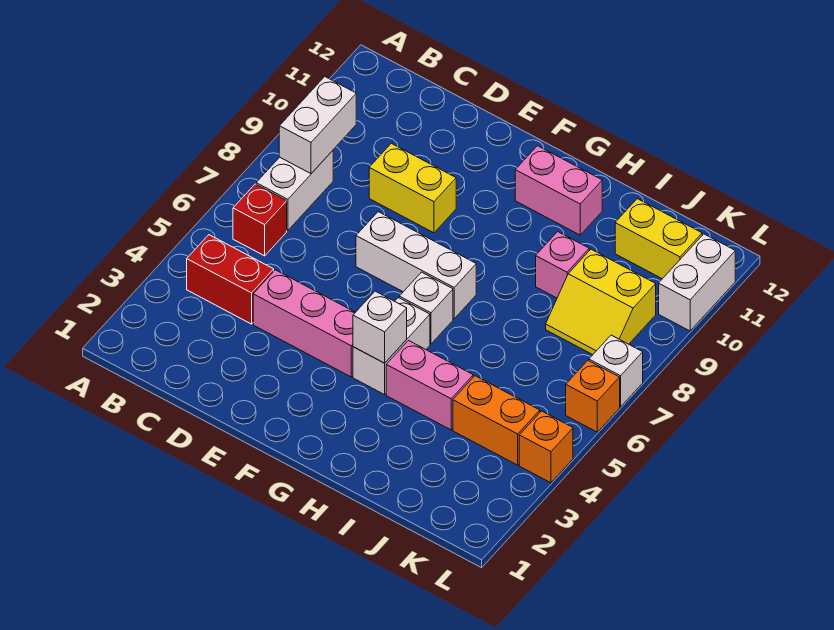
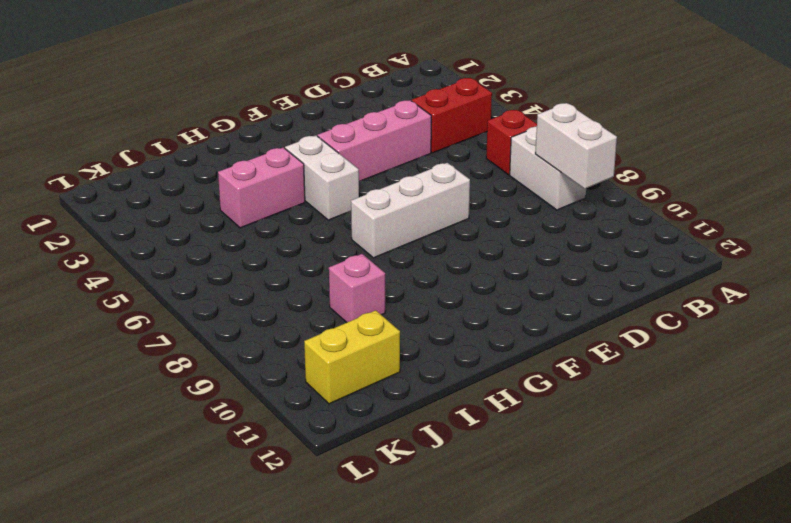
none -> yellow 1x2 brick [369,143,456,233]
none -> white 1x1 brick [399,272,453,344]
none -> pink 1x2 brick [515,146,602,235]

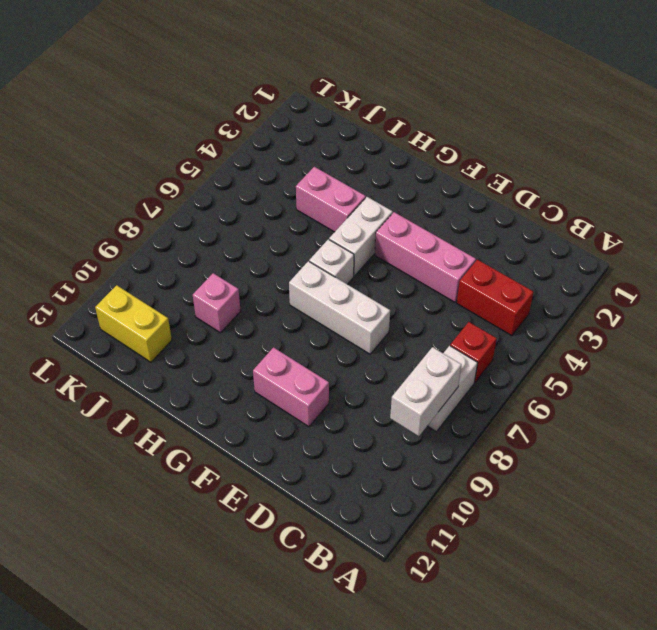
pink 1x2 brick [253,348,329,427] -> pink 1x2 brick moved to [515,146,602,235]
none -> yellow 1x2 brick [369,143,456,233]
none -> orange 1x2 brick [453,376,540,465]
none -> yellow 2x2 slope [546,249,656,355]

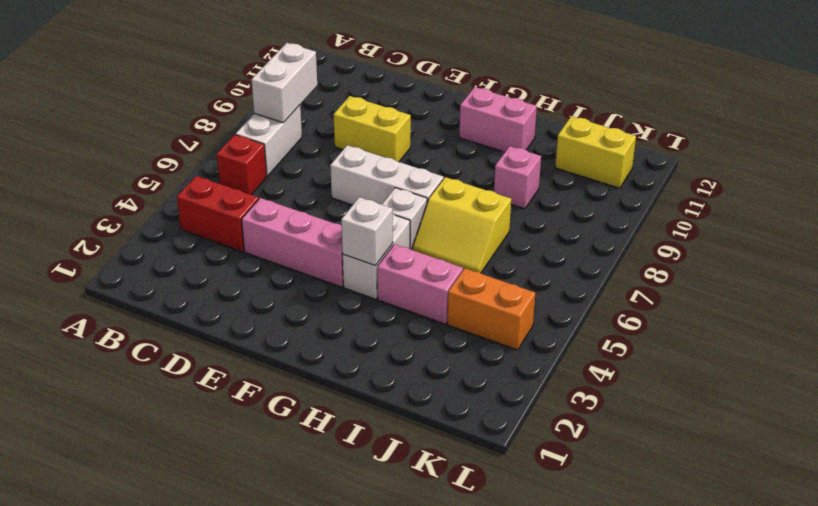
yellow 2x2 slope [412,177,511,273] -> yellow 2x2 slope moved to [546,249,656,355]
none -> orange 1x1 brick [519,411,573,483]
none -> orange 1x1 brick [566,361,620,432]
none -> white 1x1 brick [589,335,643,407]

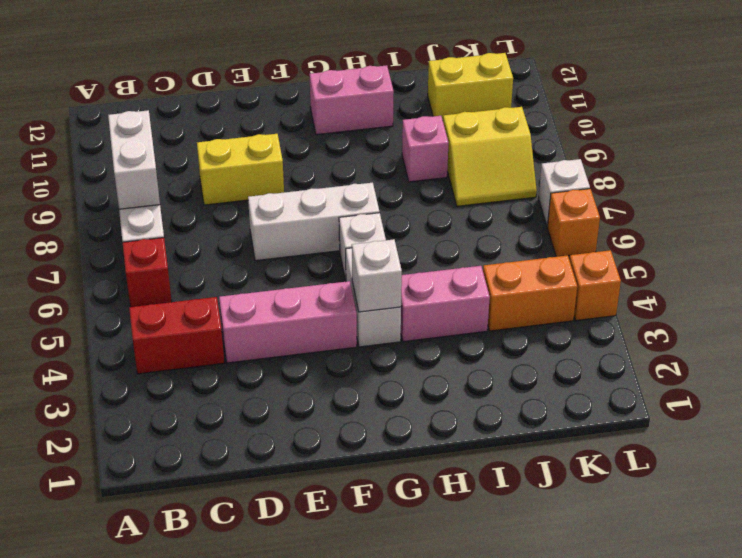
none -> white 1x2 brick [659,234,735,331]

